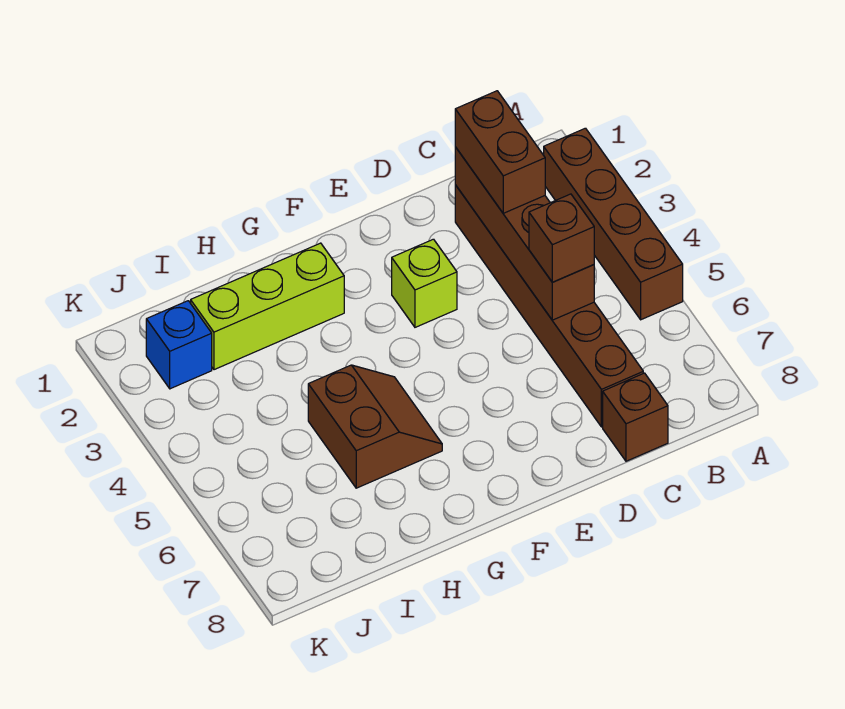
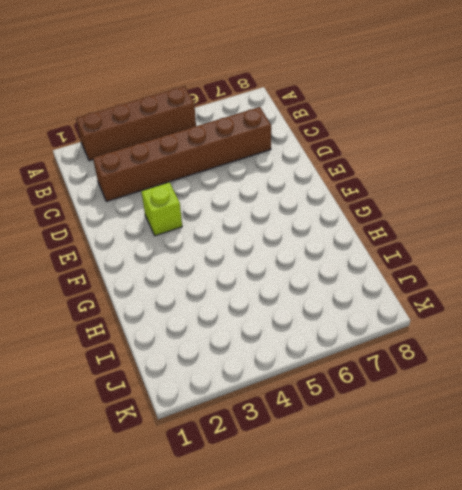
none -> brown 1x1 brick [603,373,668,461]
none -> lime 1x3 brick [191,243,344,370]

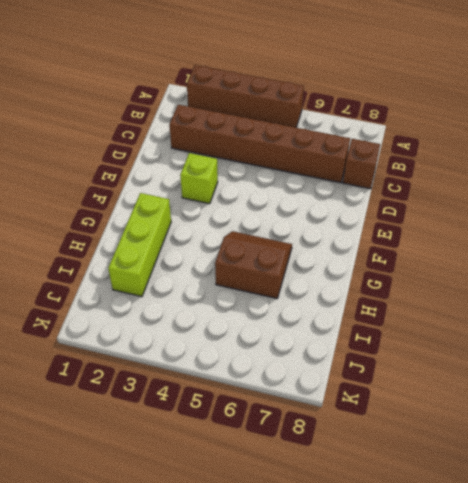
none -> blue 1x1 brick [146,301,212,389]
none -> brown 1x4 brick [455,147,594,320]

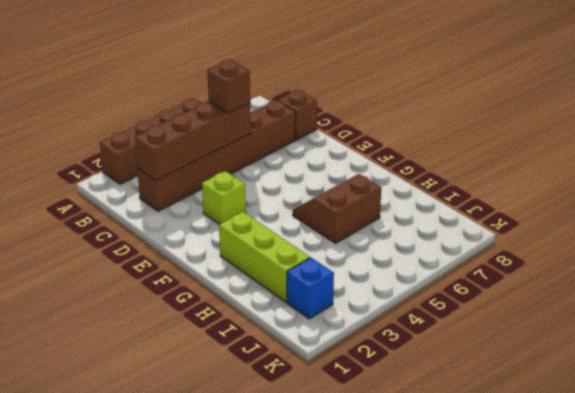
none -> brown 1x2 brick [455,91,545,213]

